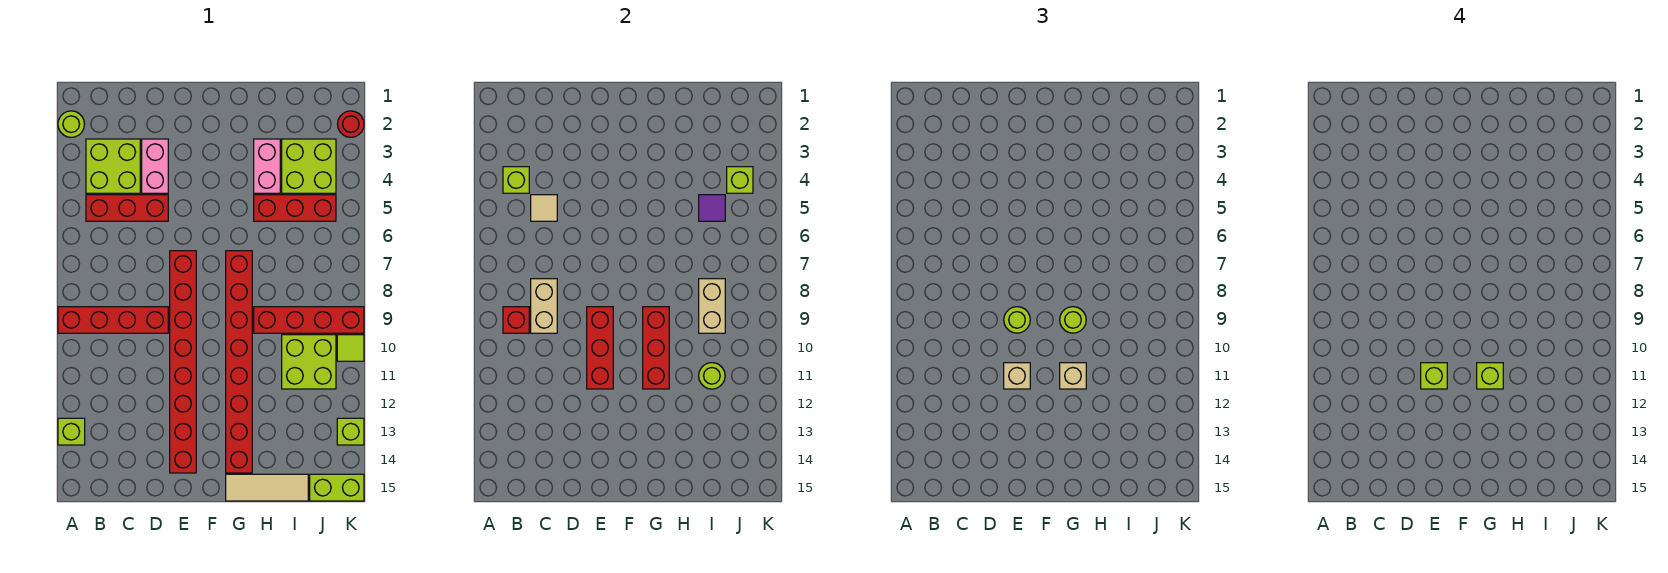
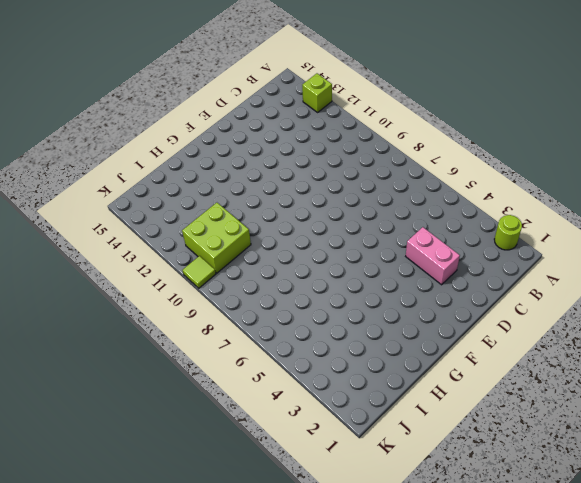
none -> red 1x4 brick [58,307,168,333]
none -> lime 2x2 brick [86,139,140,193]
none -> red 1x3 brick [86,195,168,221]
none -> red 1x8 brick [170,251,196,473]

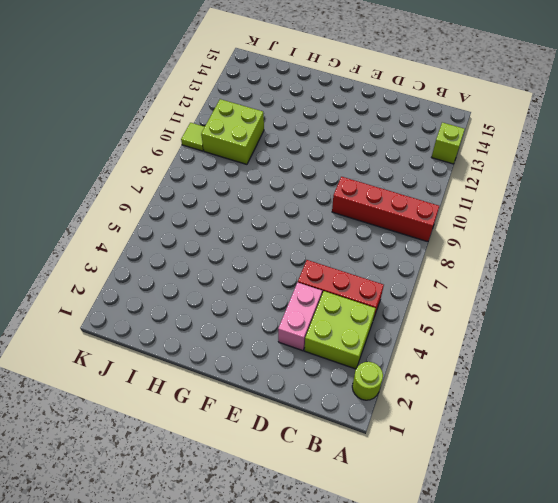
none -> red 1x8 brick [170,251,196,473]
none -> red 1x8 brick [226,251,252,473]
none -> tan 1x3 tile [226,474,308,501]
none -> pink 1x2 brick [254,139,280,193]

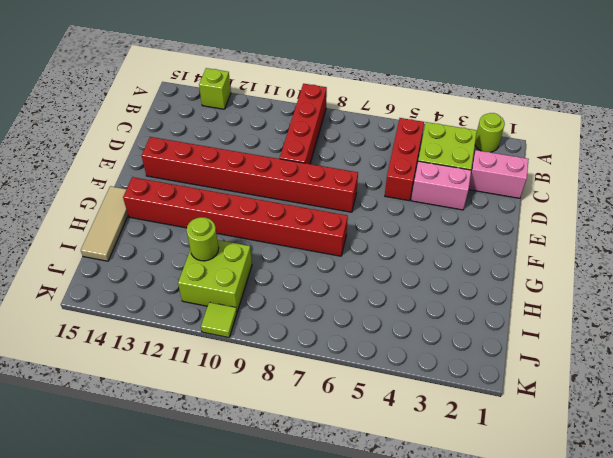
pink 1x2 brick [469,150,529,198] -> pink 1x2 brick moved to [254,139,280,193]
none -> red 1x3 brick [254,195,336,221]
none -> red 1x4 brick [254,307,364,333]
none -> lime 2x2 brick [282,139,336,193]
none -> lime 1x2 brick [310,474,364,501]

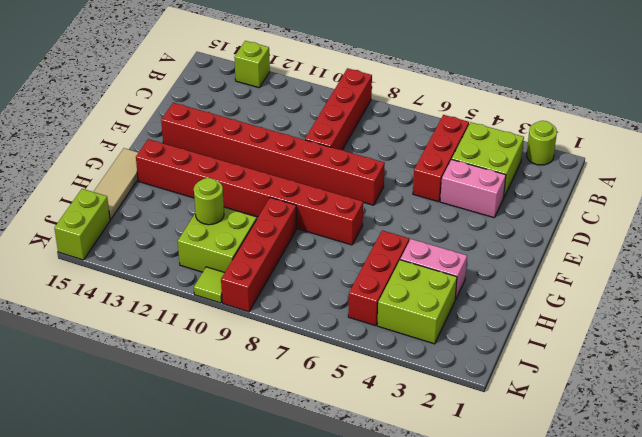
none -> red 1x1 round brick [338,111,364,137]
none -> lime 1x1 brick [337,418,364,445]
none -> lime 1x1 brick [503,167,529,193]
none -> red 1x1 brick [503,307,529,333]

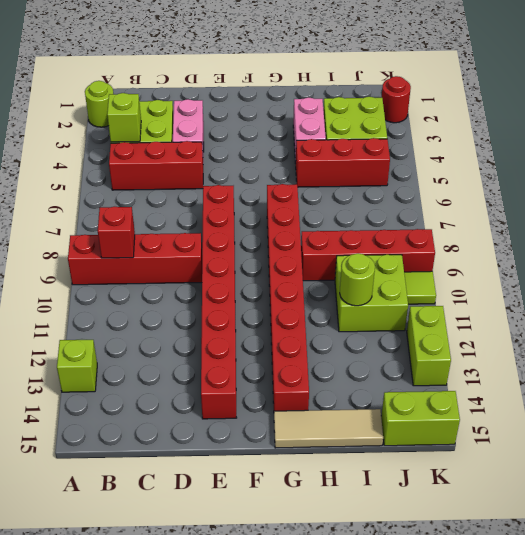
lime 1x2 brick [407,306,451,386] -> lime 1x1 brick [337,418,364,445]
none -> tan 1x1 tile [531,195,557,221]
none -> tan 1x2 brick [531,279,557,333]
none -> red 1x3 brick [587,307,613,389]
none -> red 1x3 brick [643,307,669,389]

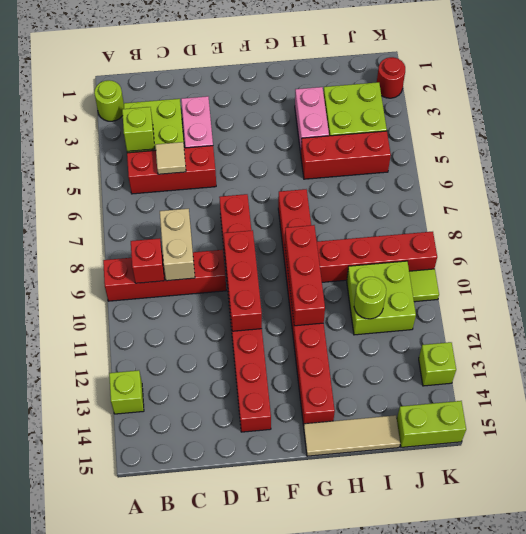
none -> purple 1x1 tile [699,195,725,221]
none -> tan 1x2 brick [699,279,725,333]
none -> lime 1x1 brick [727,167,753,193]
none -> lime 1x1 round brick [1004,307,1030,333]

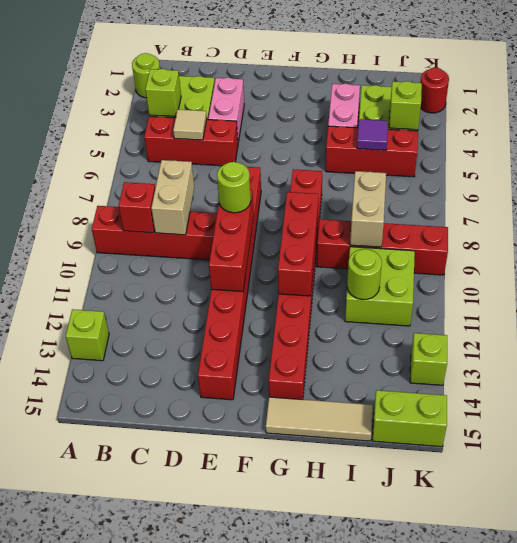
none -> lime 1x1 tile [337,335,364,361]
none -> tan 1x1 brick [1004,363,1030,389]
none -> lime 1x1 round brick [1060,307,1086,333]
none -> tan 1x1 brick [1060,363,1086,389]

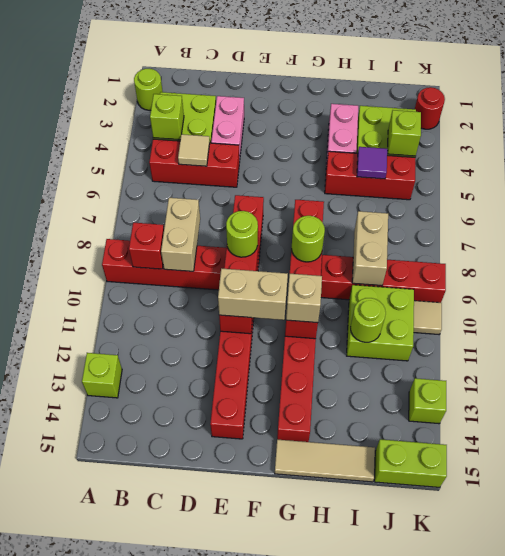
tan 1x2 brick [218,268,288,320] -> tan 1x1 brick [1004,363,1030,389]
tan 1x1 tile [414,301,442,334] -> lime 1x1 tile [337,335,364,361]
none -> lime 1x1 brick [1421,363,1447,389]
none -> lime 1x1 brick [1477,363,1503,389]

